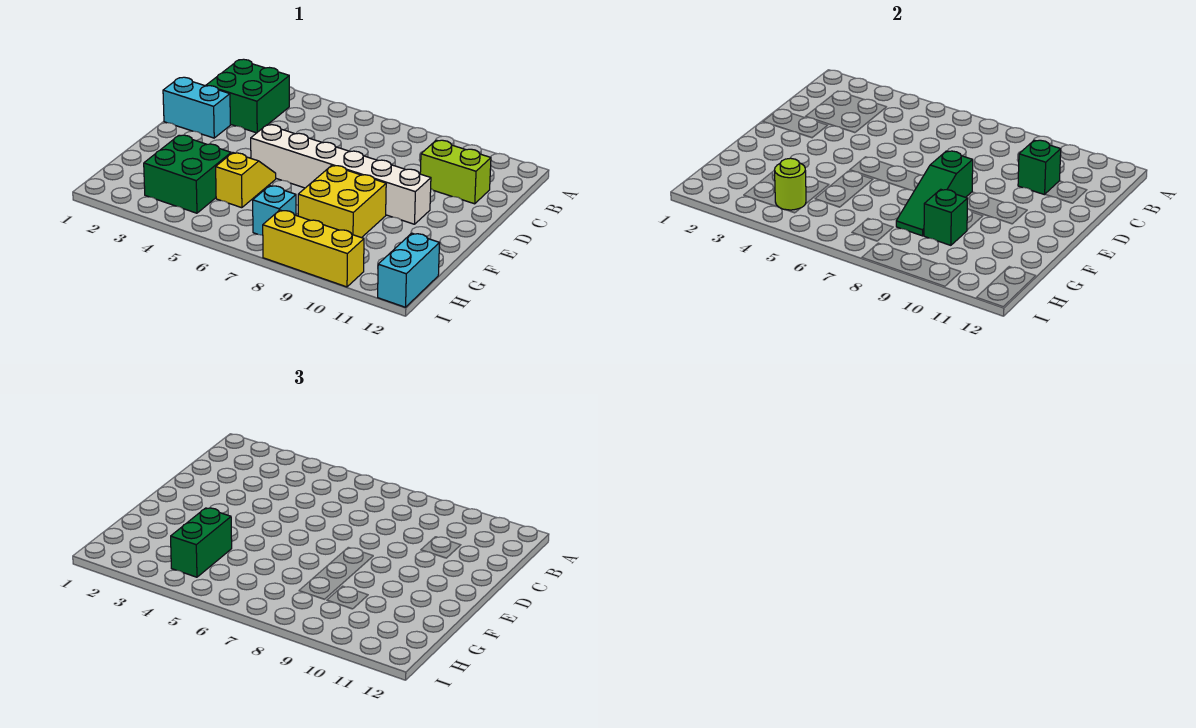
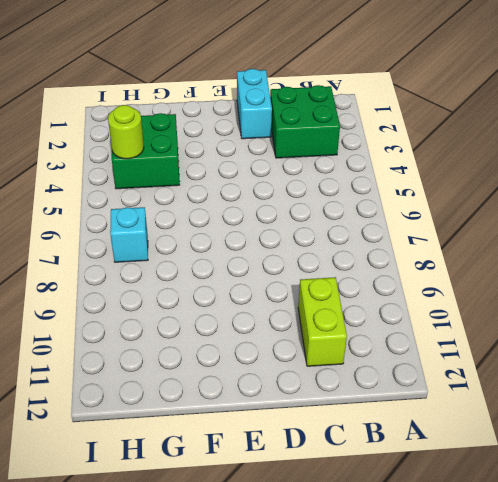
none -> white 1x6 brick [251,125,431,224]
none -> yellow 1x2 slope [216,153,276,208]
none -> yellow 2x2 brick [298,165,386,238]

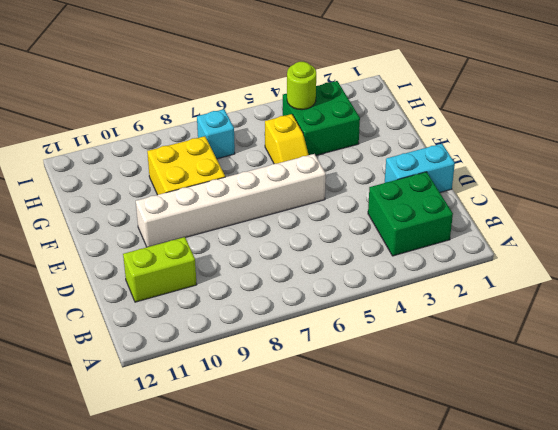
none -> cyan 1x2 brick [378,233,440,307]
none -> yellow 1x3 brick [263,210,364,287]
none -> green 1x1 brick [1018,140,1061,195]

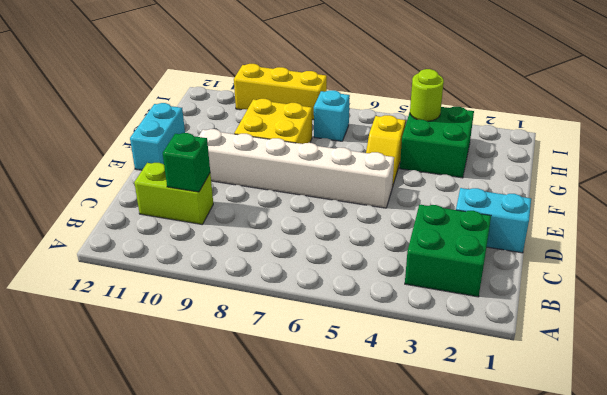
cyan 1x2 brick [130,103,185,170] -> cyan 1x2 brick moved to [378,233,440,307]
none -> green 1x3 slope [896,151,973,236]
none -> green 1x1 brick [924,189,968,245]
none -> green 1x2 brick [171,508,232,577]

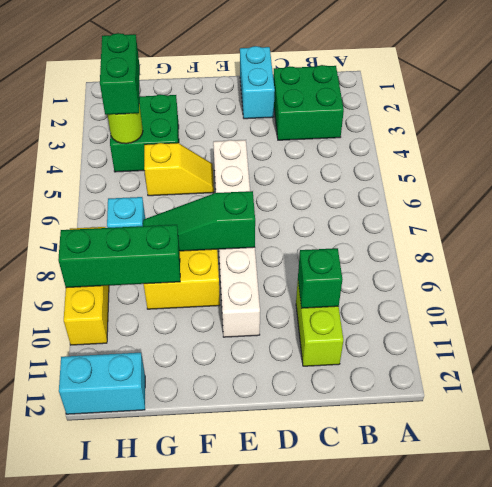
green 1x3 brick [58,225,180,288] -> green 1x1 brick [924,189,968,245]
green 1x2 brick [100,33,140,115] -> green 1x2 brick turned to [171,508,232,577]

